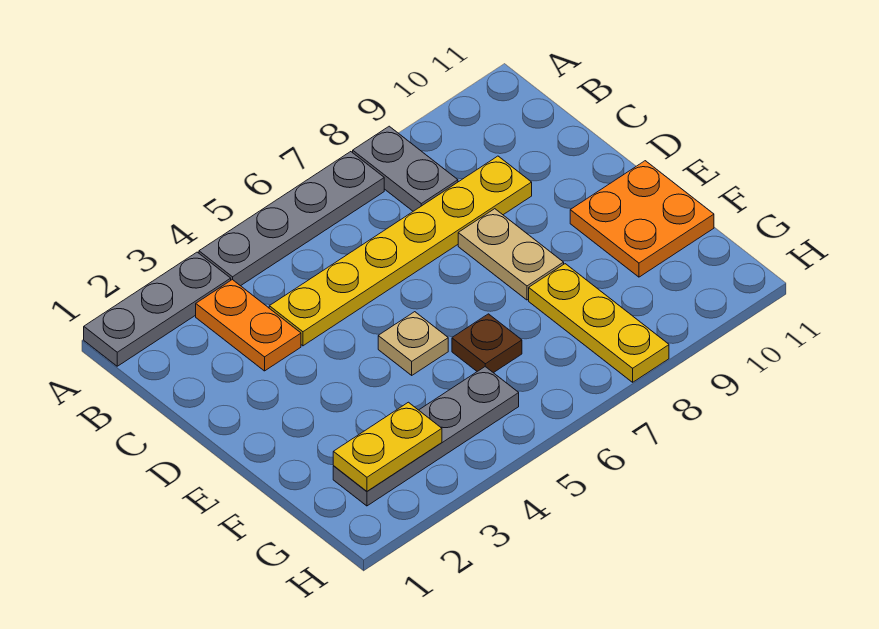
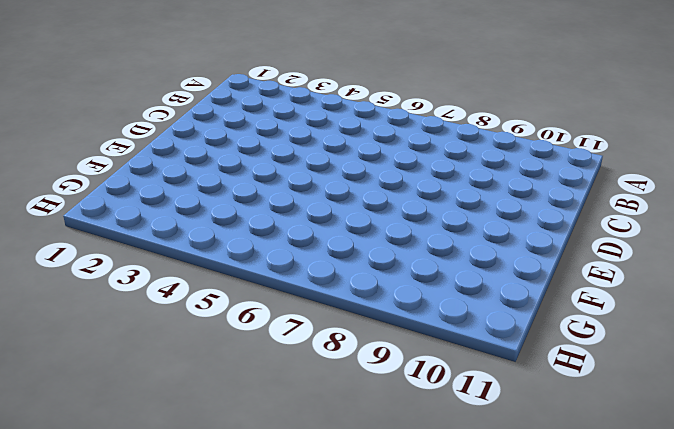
none -> grey 1x3 plate [84,252,231,366]
none -> grey 1x4 plate [199,152,384,286]
none -> grey 1x2 plate [353,126,458,211]

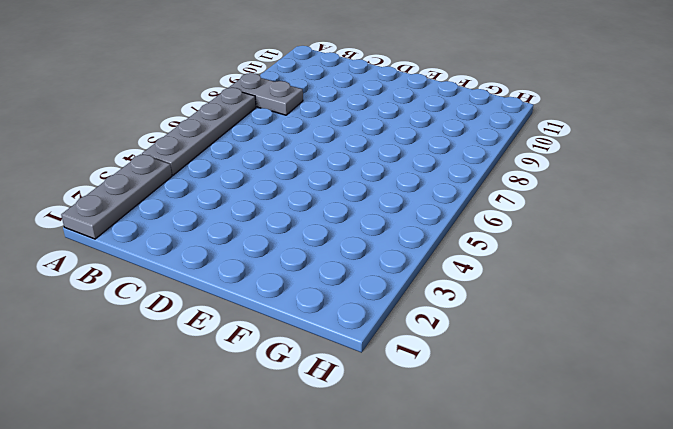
none -> orange 1x2 plate [196,280,301,371]
none -> yellow 1x6 plate [269,156,532,346]
none -> tan 1x2 plate [458,209,564,300]

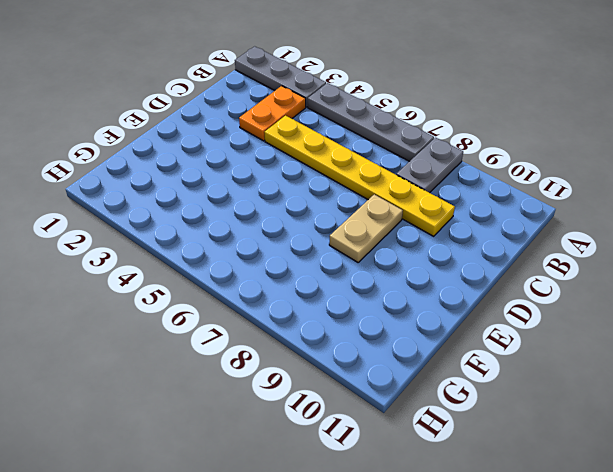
none -> tan 1x1 plate [378,312,448,375]
none -> orange 2x2 plate [570,161,714,277]
none -> brown 1x1 plate [452,314,522,373]

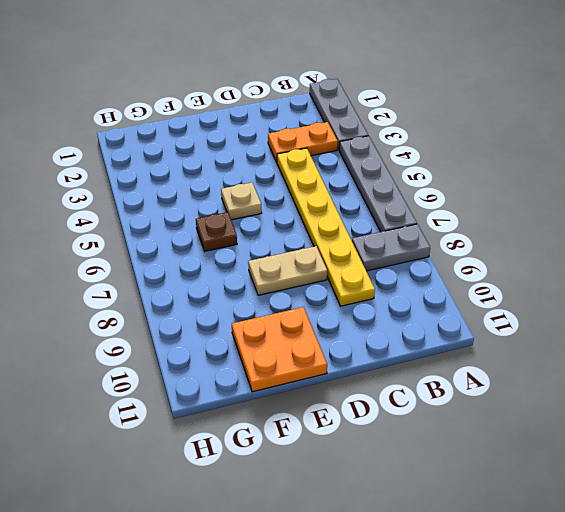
none -> yellow 1x3 plate [529,264,669,382]
none -> grey 1x4 plate [333,367,519,506]
none -> yellow 1x2 plate [333,402,442,491]

